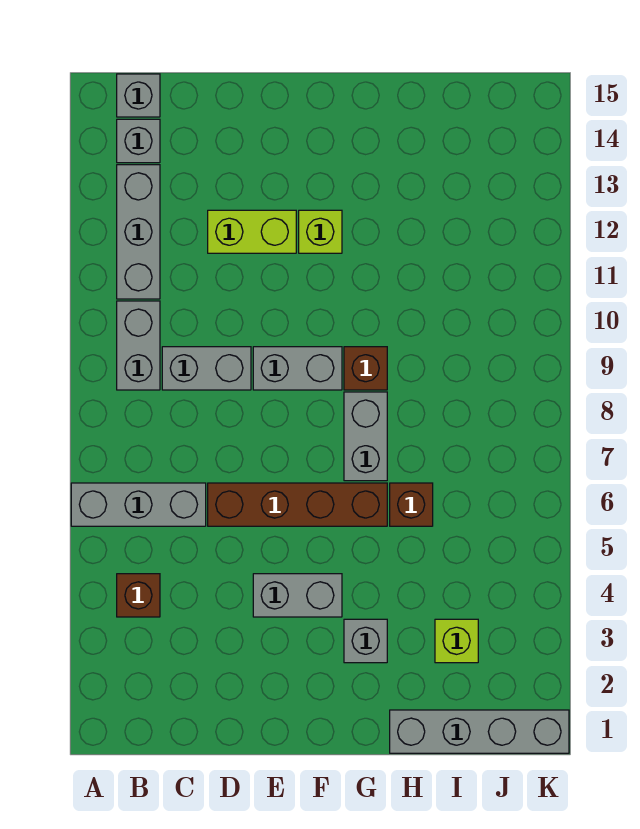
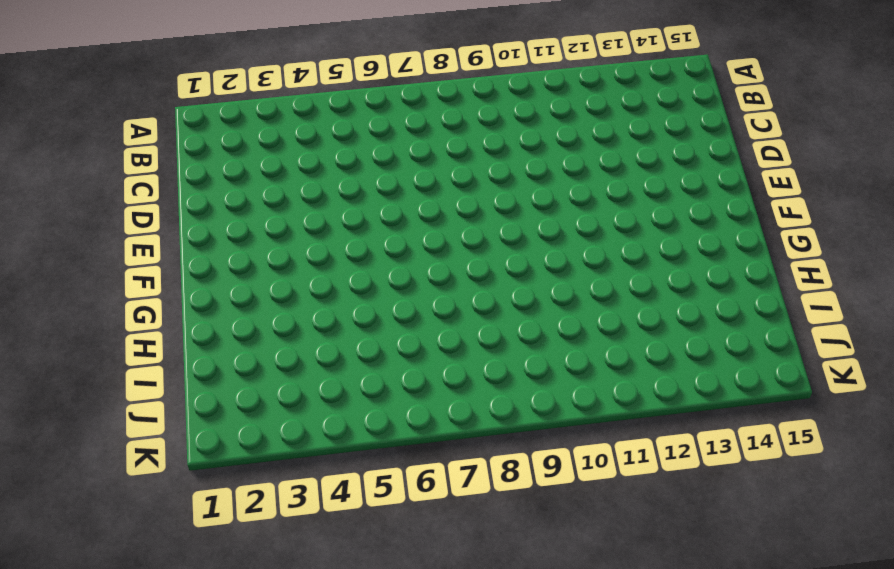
none -> grey 1x3 brick [71,483,206,526]
none -> brown 1x1 brick [117,574,160,617]
none -> grey 1x2 brick [117,301,160,390]

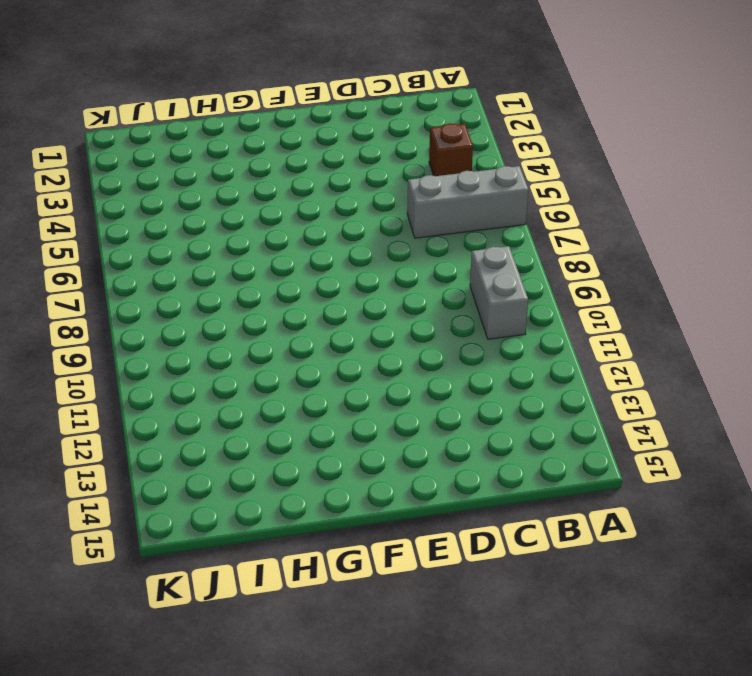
none -> grey 1x3 brick [117,165,160,299]
none -> grey 1x1 brick [117,119,160,163]
none -> grey 1x1 brick [117,74,160,117]

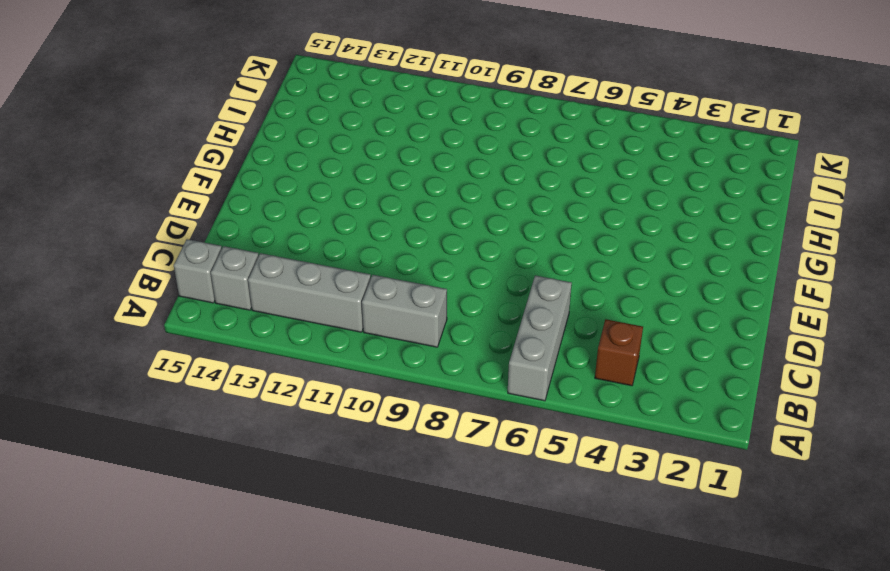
none -> grey 1x2 brick [162,347,251,390]
none -> brown 1x4 brick [208,483,387,526]
none -> lime 1x2 brick [208,210,296,253]

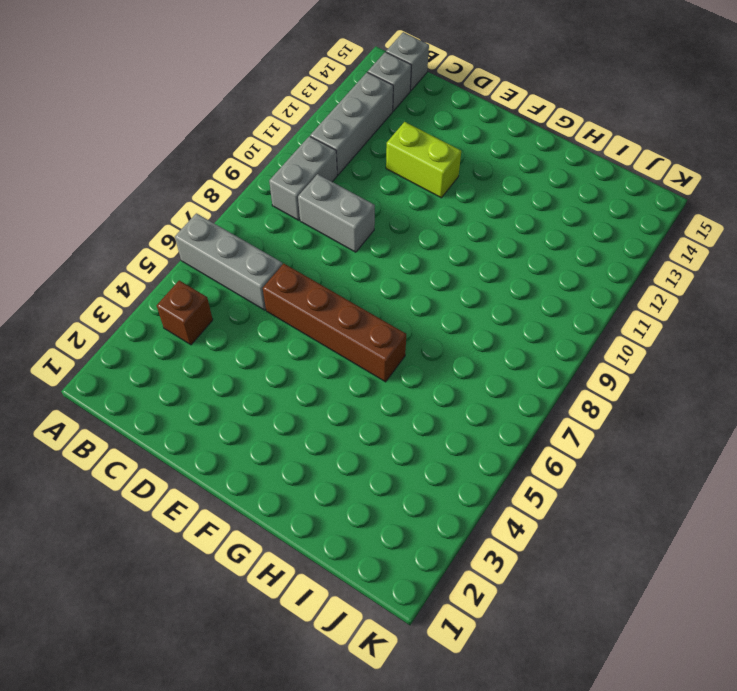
none -> grey 1x2 brick [253,574,342,617]
none -> grey 1x2 brick [253,347,342,390]
none -> lime 1x1 brick [299,210,342,253]

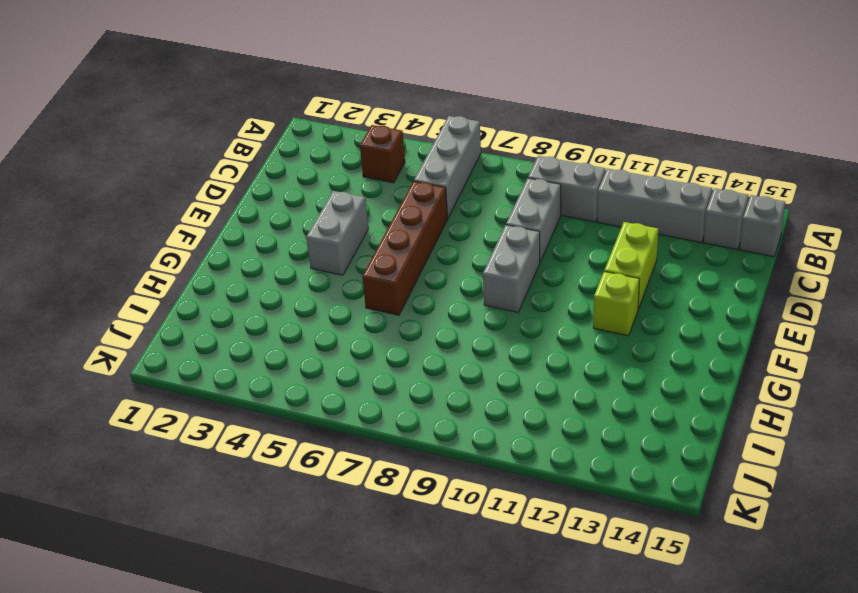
none -> grey 1x1 brick [344,619,387,663]
none -> grey 1x2 brick [344,392,387,481]
none -> brown 1x1 brick [344,347,387,390]

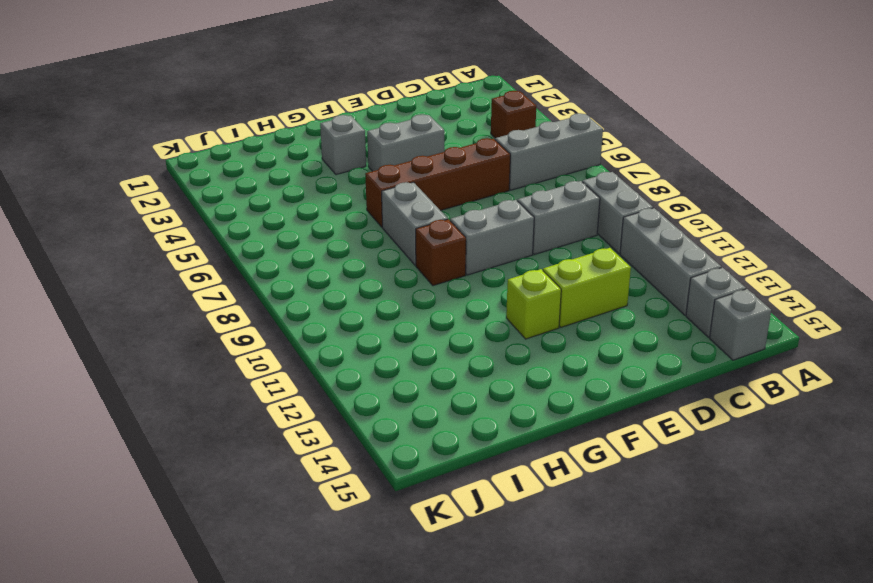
none -> grey 1x4 brick [390,710,569,753]
none -> brown 1x1 brick [390,483,433,526]
none -> lime 1x1 brick [435,619,478,663]

